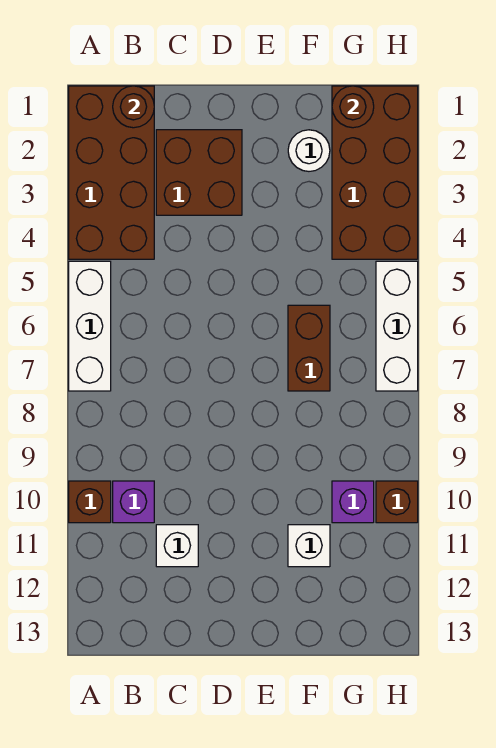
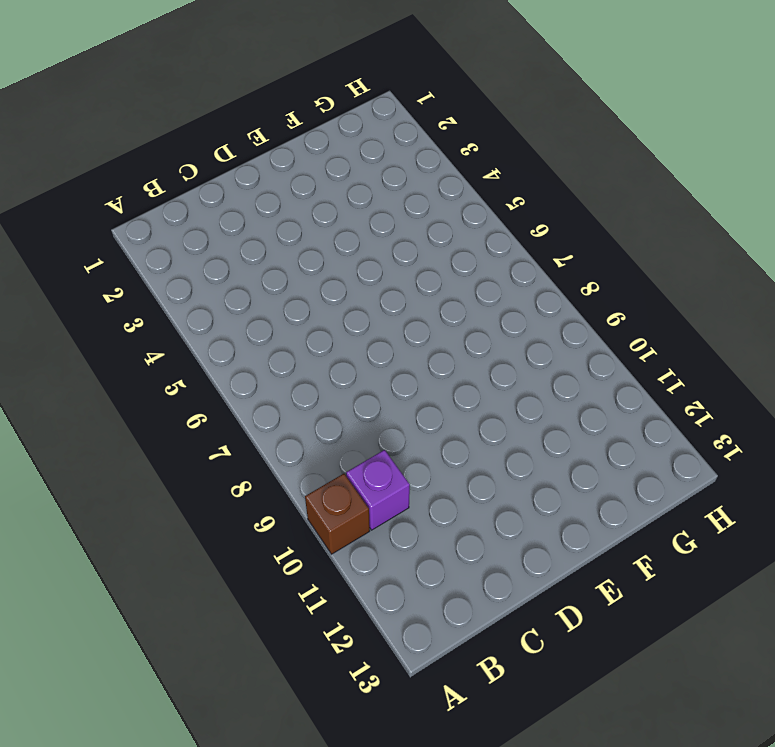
none -> brown 2x4 brick [69,86,154,259]
none -> white 1x3 brick [69,261,111,391]
none -> brown 2x2 brick [156,130,242,215]

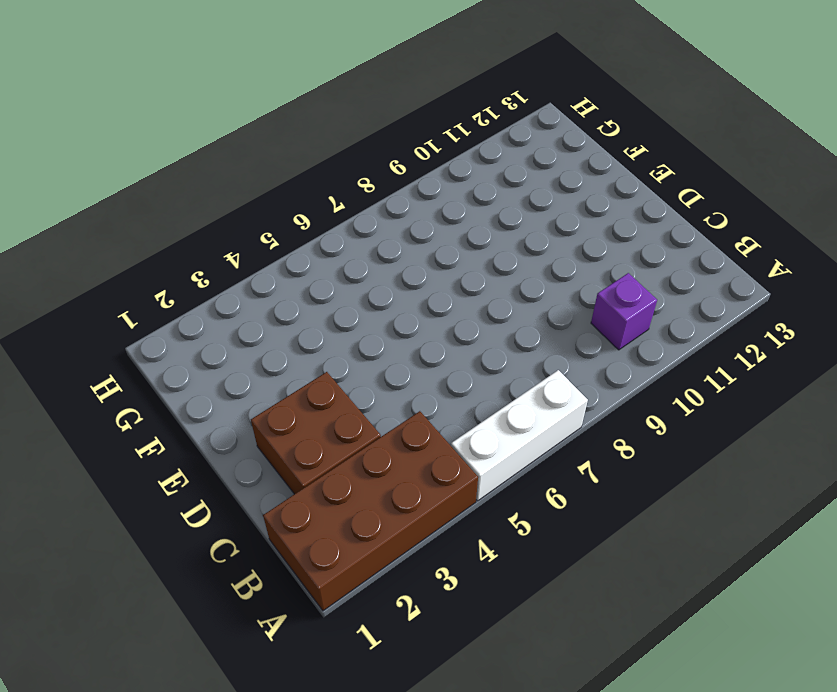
none -> brown 1x1 brick [69,481,111,523]
none -> white 1x1 brick [156,525,198,567]
none -> white 1x1 round brick [288,130,330,171]

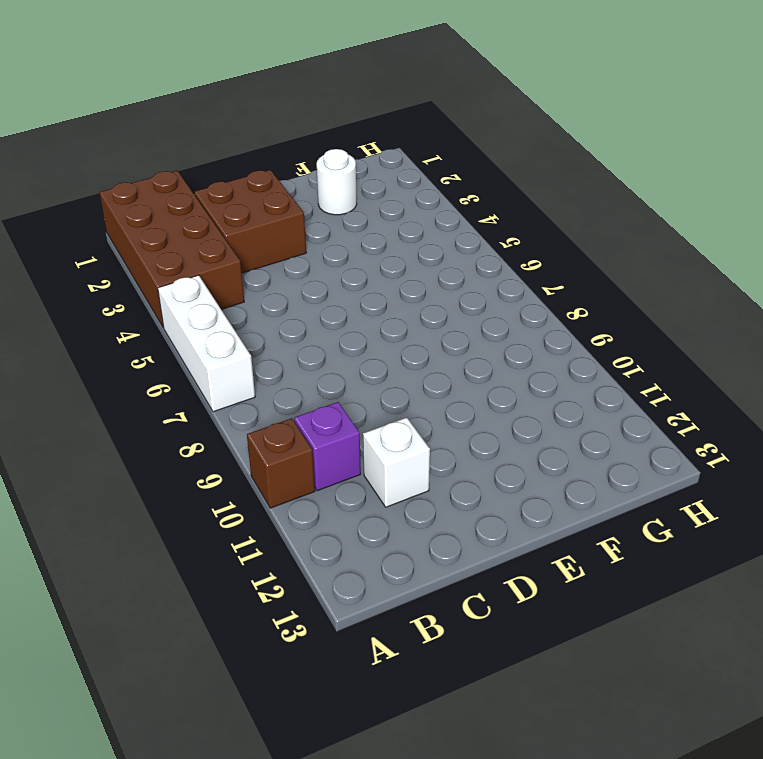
none -> brown 1x2 brick [288,305,330,391]
none -> white 1x1 brick [288,525,330,567]
none -> brown 2x4 brick [332,86,418,259]

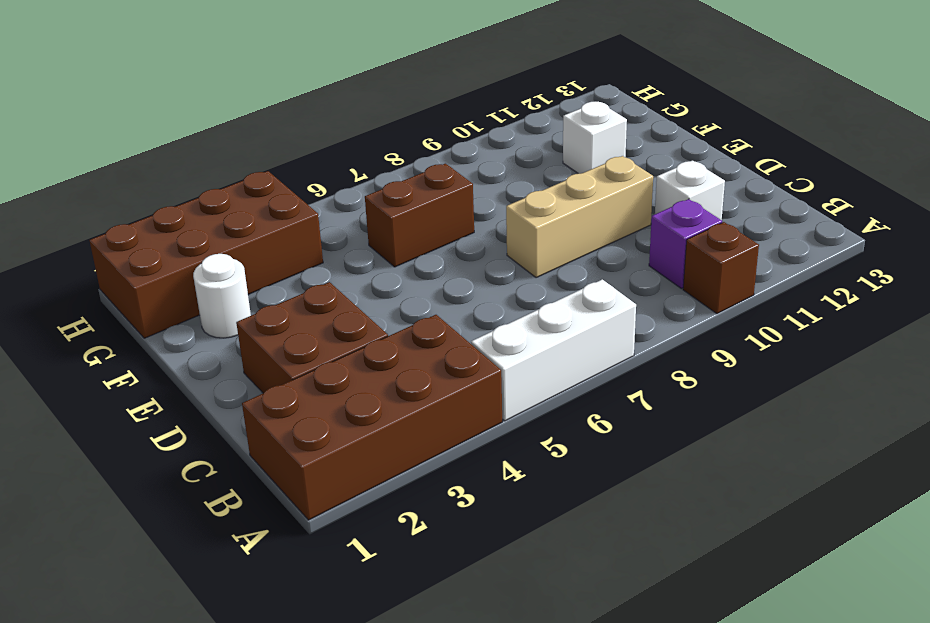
tan 1x3 brick [506,156,653,278] -> none
none -> purple 1x1 brick [332,481,374,523]
none -> white 1x3 brick [376,261,418,391]
none -> brown 1x1 brick [376,481,418,523]

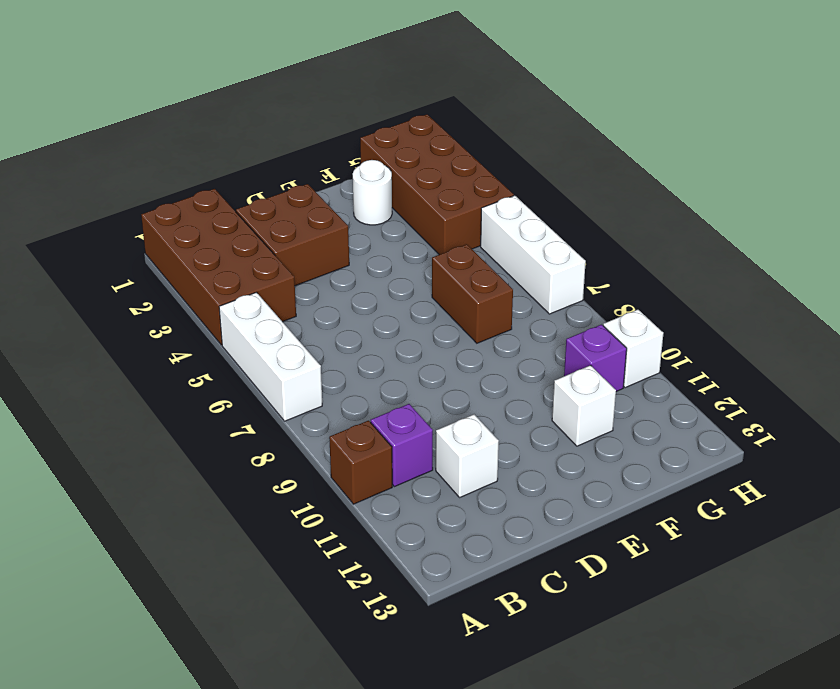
white 1x1 brick [603,310,663,388] -> brown 1x1 brick [376,481,418,523]
none -> brown 1x1 round brick [113,86,154,128]
none -> brown 1x1 round brick [332,86,374,128]

